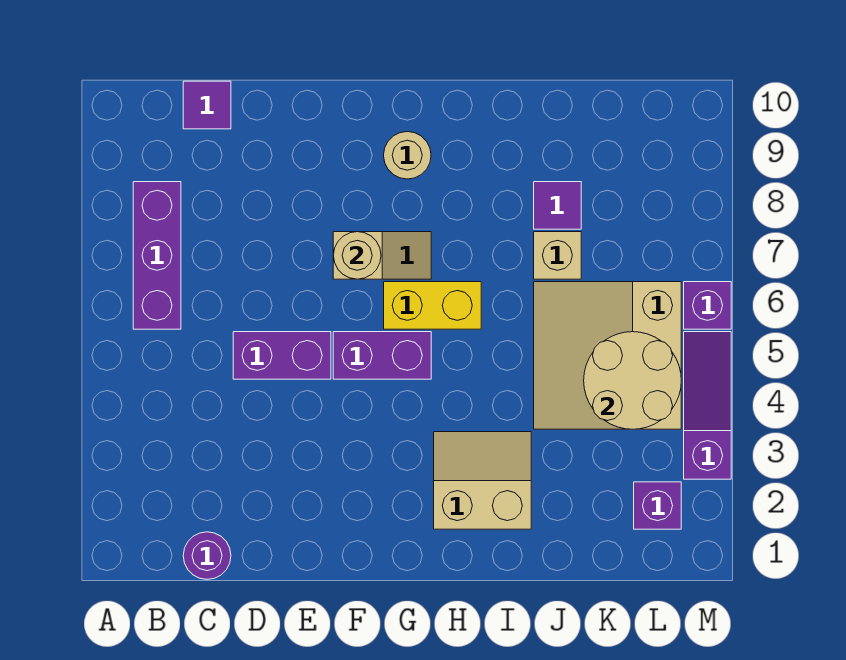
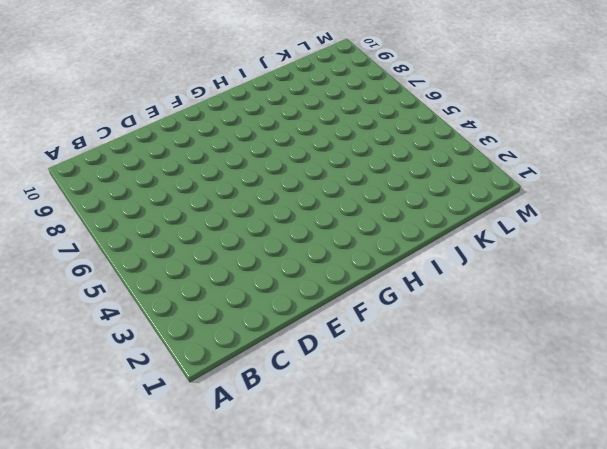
none -> purple 1x3 brick [133,182,181,329]
none -> purple 1x1 round brick [183,532,231,579]
none -> purple 1x1 tile [183,81,231,129]

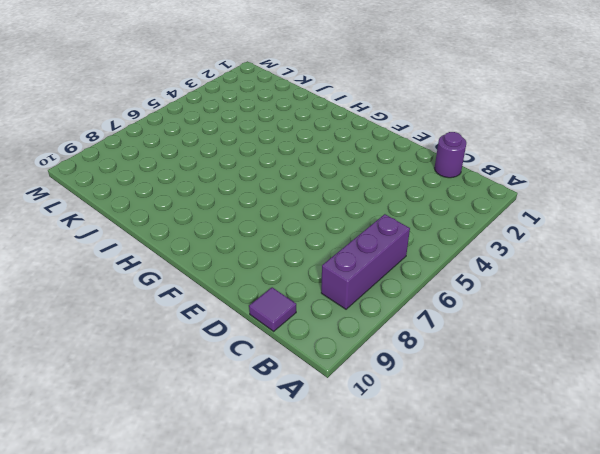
none -> purple 1x2 brick [233,332,331,379]
none -> purple 1x2 brick [333,332,431,379]
none -> tan 1x2 slope [333,232,431,279]

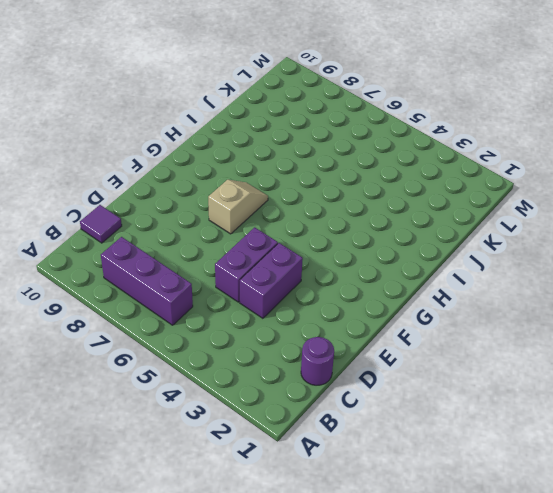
purple 1x2 brick [240,243,303,318] -> purple 1x2 brick moved to [333,332,431,379]
none -> yellow 1x2 brick [384,282,481,329]
none -> tan 1x1 round brick [384,132,431,179]
none -> tan 2x2 slope [434,432,531,529]

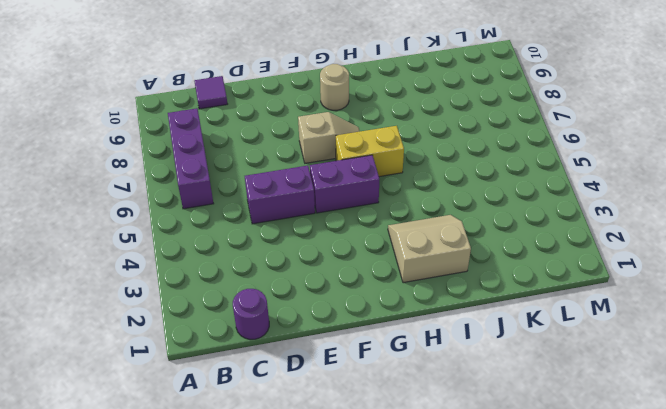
none -> tan 3x3 slope [534,282,681,429]
none -> tan 1x1 brick [534,232,581,279]
none -> purple 1x1 tile [534,182,581,229]

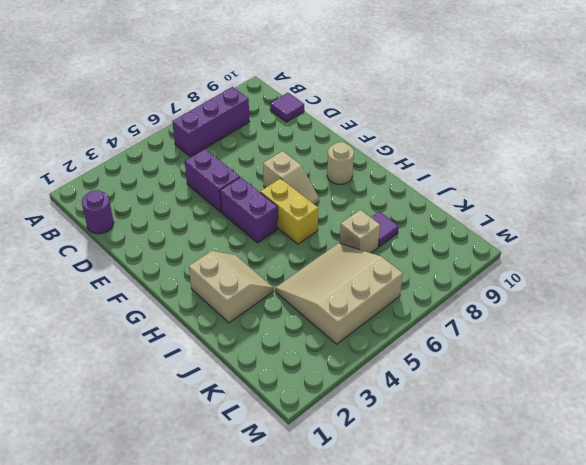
none -> purple 1x1 brick [634,482,681,529]
none -> purple 1x3 slope [684,332,731,479]
none -> purple 1x1 brick [684,282,731,329]

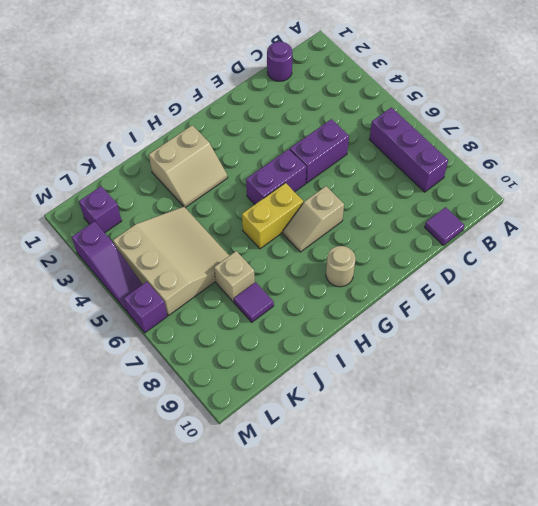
none -> tan 1x1 round brick [333,232,381,279]
none -> tan 2x2 round brick [584,332,681,429]

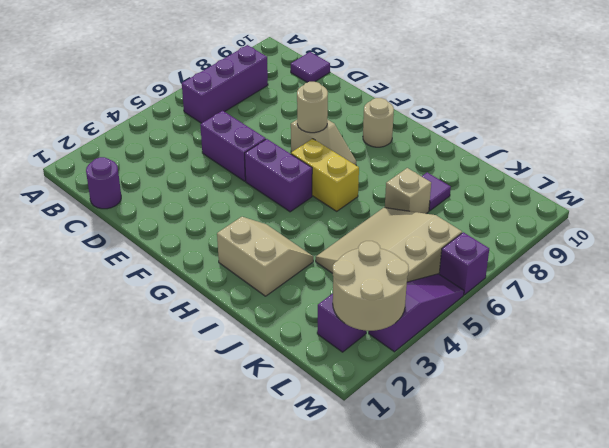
tan 2x2 round brick [333,241,409,331] -> tan 2x2 round brick moved to [584,332,681,429]

